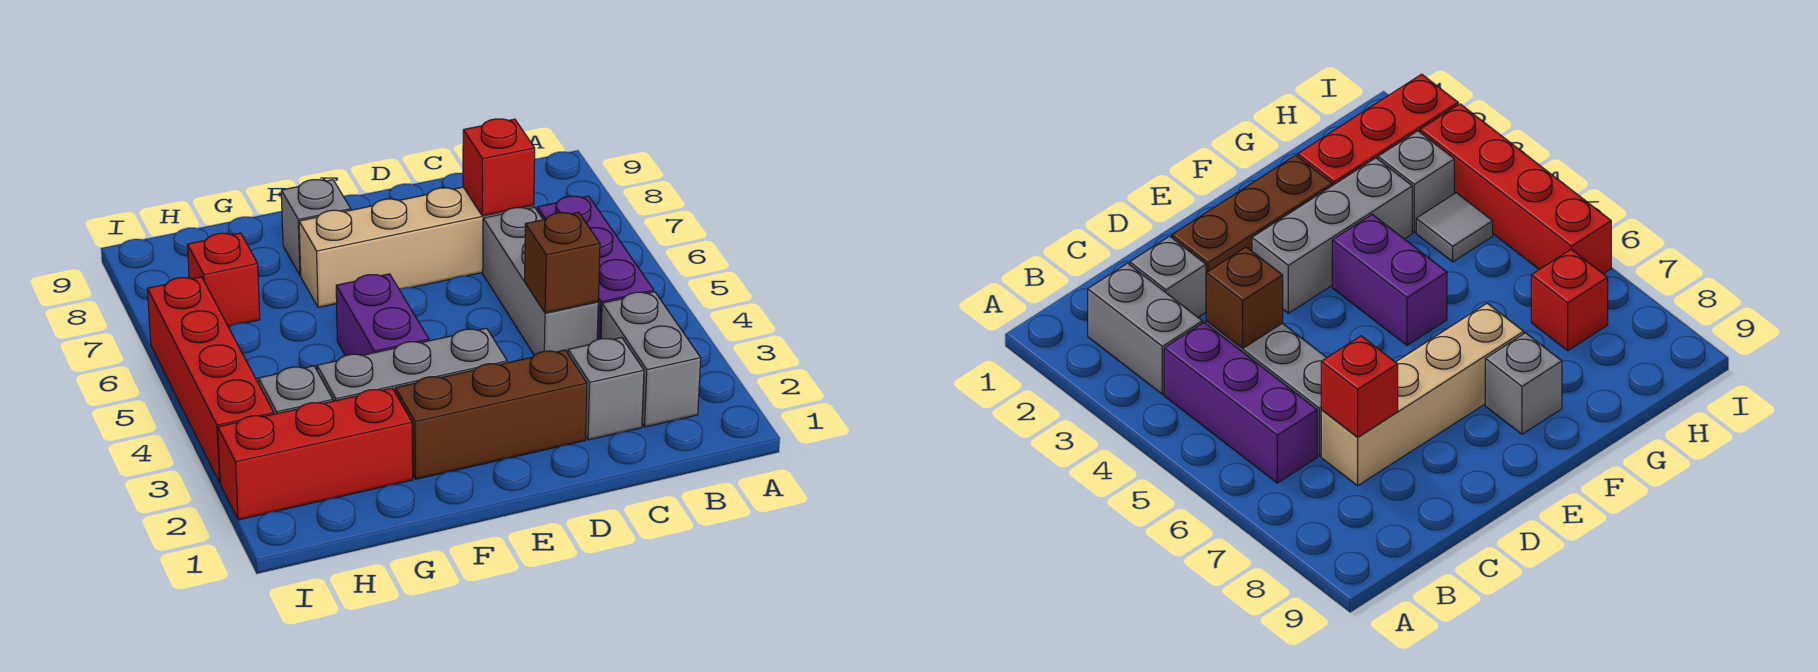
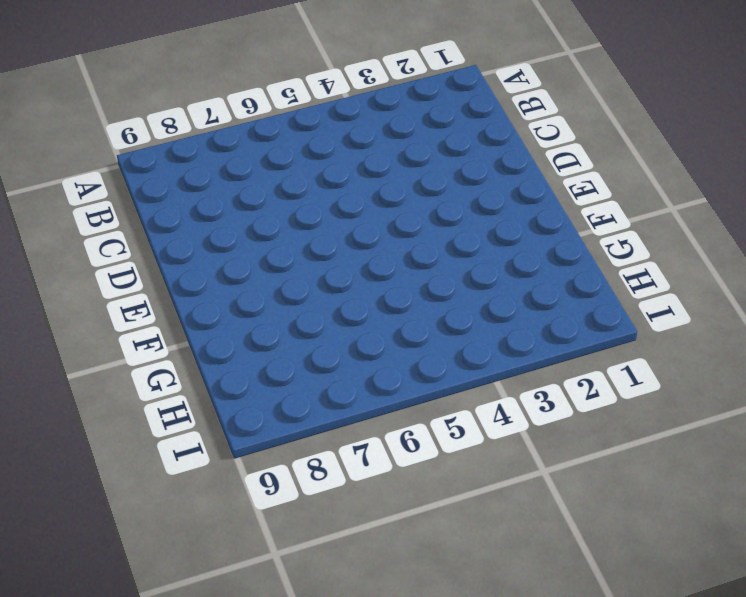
none -> grey 1x2 brick [601,292,701,427]
none -> purple 1x3 brick [537,196,654,340]
none -> grey 1x1 brick [568,338,644,440]

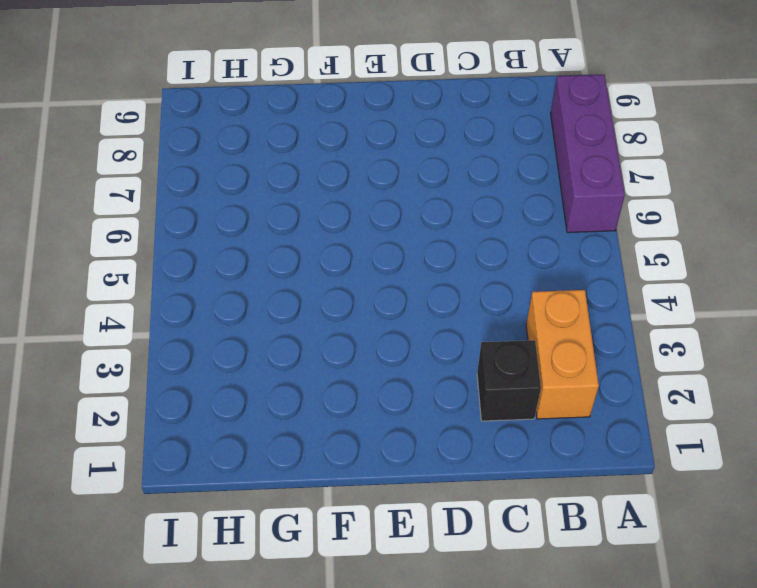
purple 1x3 brick [551,75,625,233] -> purple 1x3 brick moved to [537,196,654,340]
orange 1x2 brick [526,290,599,419] -> grey 1x2 brick [601,292,701,427]
black 1x1 brick [477,340,541,421] -> grey 1x1 brick [568,338,644,440]
none -> grey 1x3 brick [483,207,598,355]
none -> tan 1x4 brick [299,187,534,307]
none -> brown 1x3 brick [395,350,587,479]

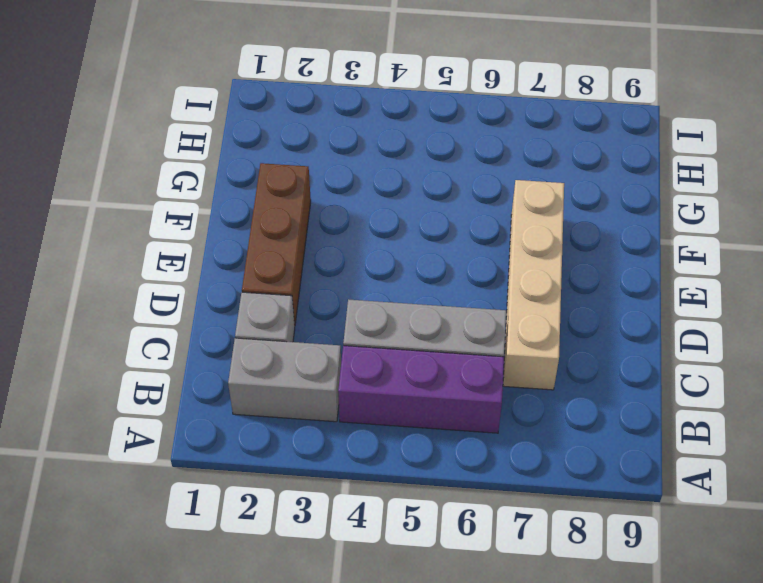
none -> grey 1x3 brick [317,328,507,401]
none -> purple 1x2 brick [336,274,429,356]
none -> grey 1x1 brick [281,180,351,275]

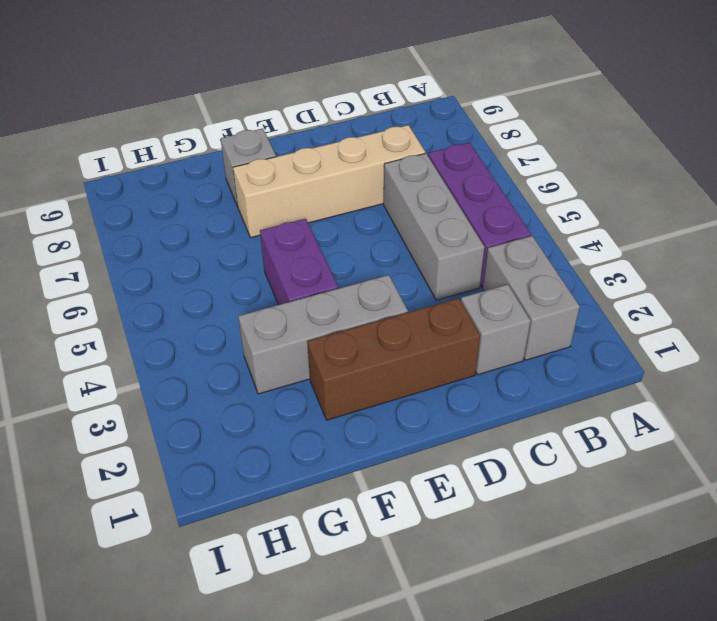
none -> red 1x3 brick [218,388,413,520]
none -> grey 1x1 brick [259,366,333,414]
none -> grey 1x1 tile [1416,193,1493,262]

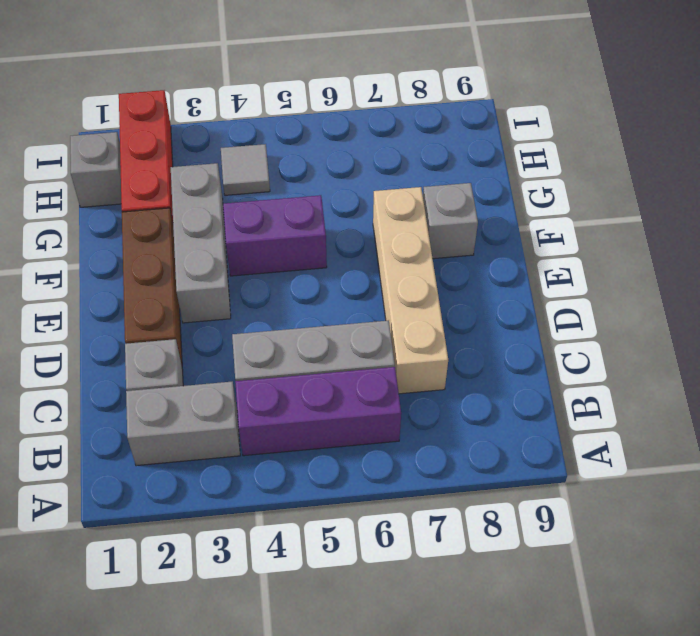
grey 1x1 brick [70,132,121,207] -> grey 1x1 brick moved to [259,366,333,414]
none -> red 1x1 brick [187,233,260,327]
none -> red 1x4 brick [147,277,274,482]
none -> brown 1x1 brick [525,212,600,313]

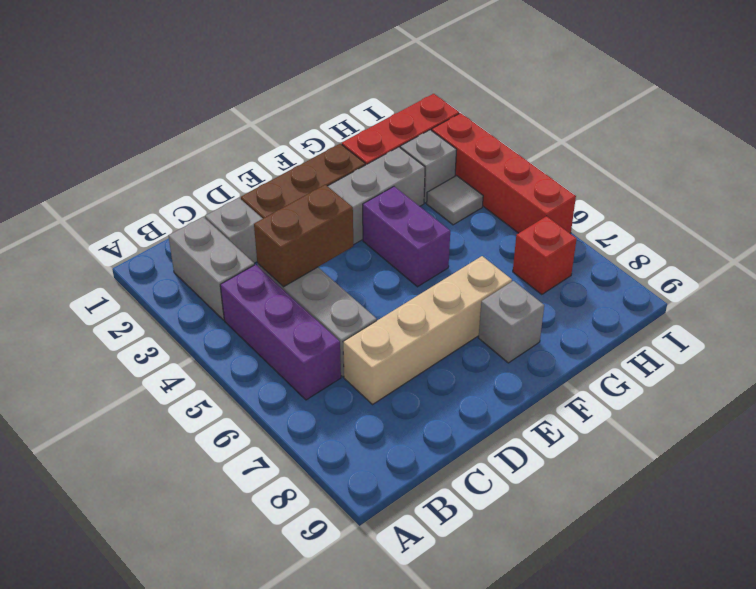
brown 1x2 brick [254,185,353,287] -> brown 1x1 brick [525,212,600,313]
none -> red 1x1 brick [463,119,535,216]

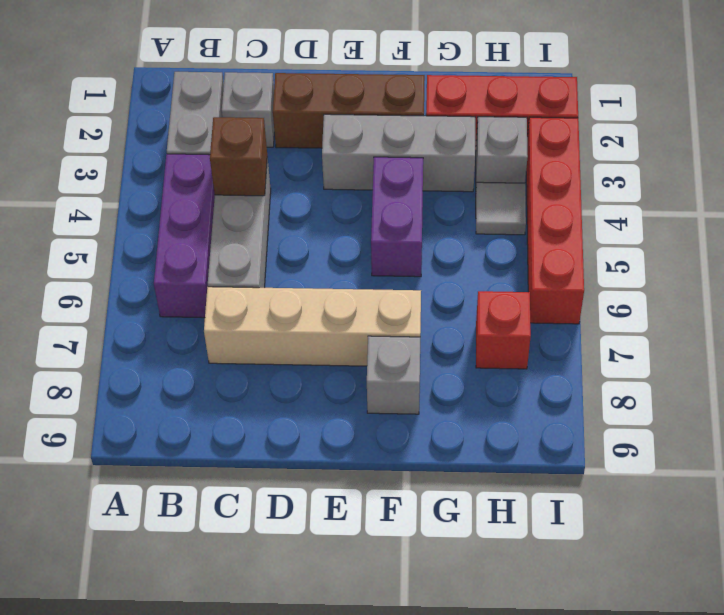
none -> red 1x1 brick [463,119,535,216]

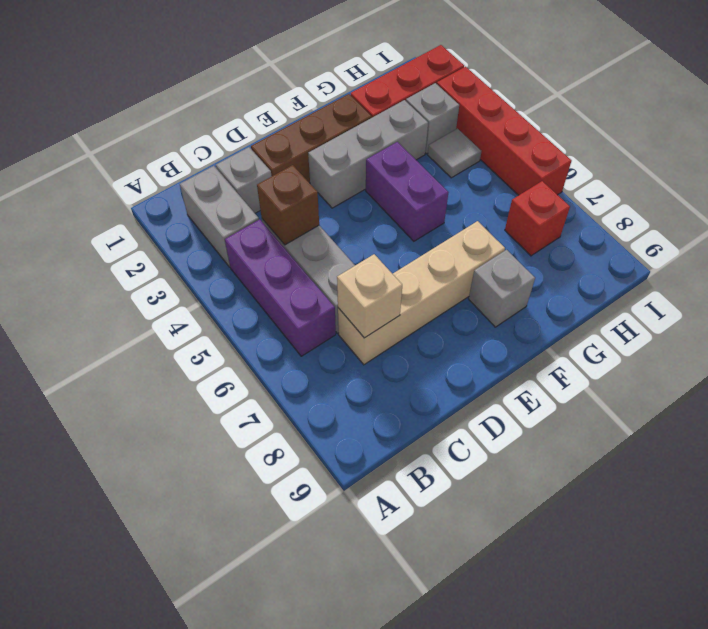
tan 1x1 brick [337,254,402,338] -> red 1x1 brick [463,119,535,216]

